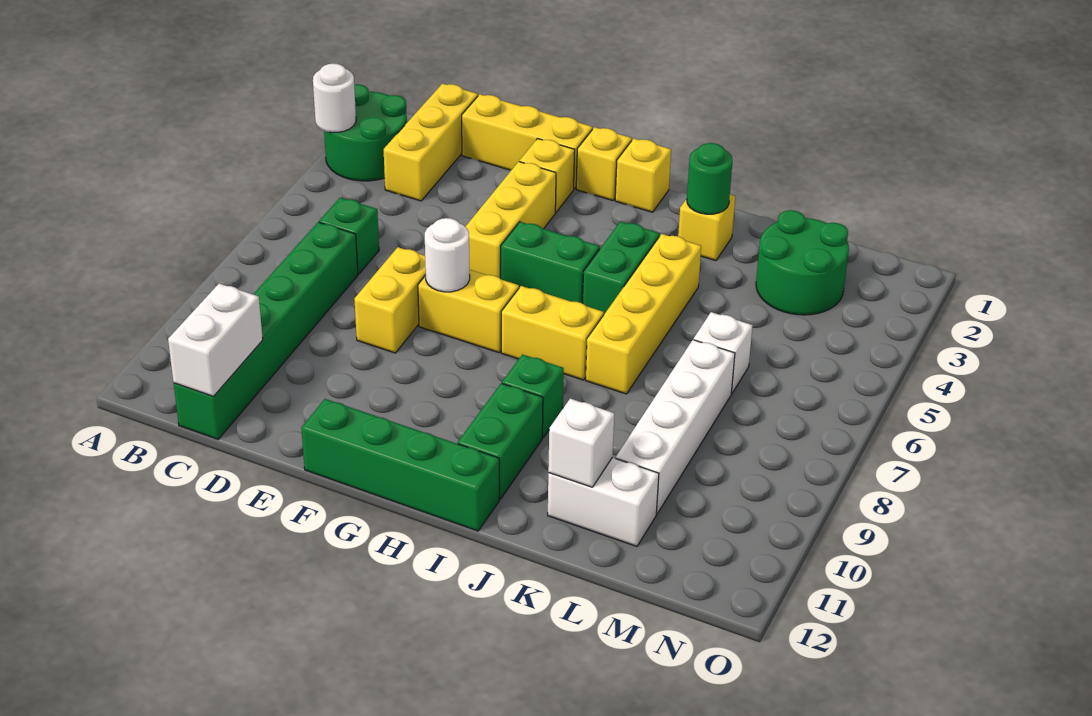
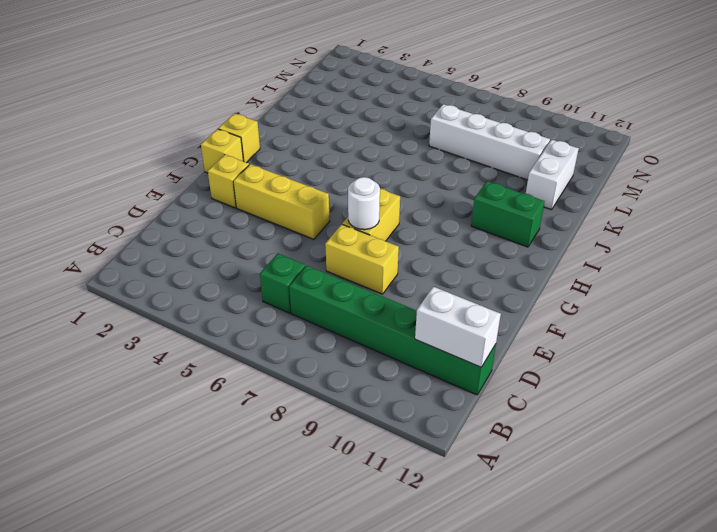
none -> green 2x2 round brick [324,84,407,181]
none -> yellow 1x3 brick [384,84,478,201]
none -> yellow 1x3 brick [462,94,593,189]

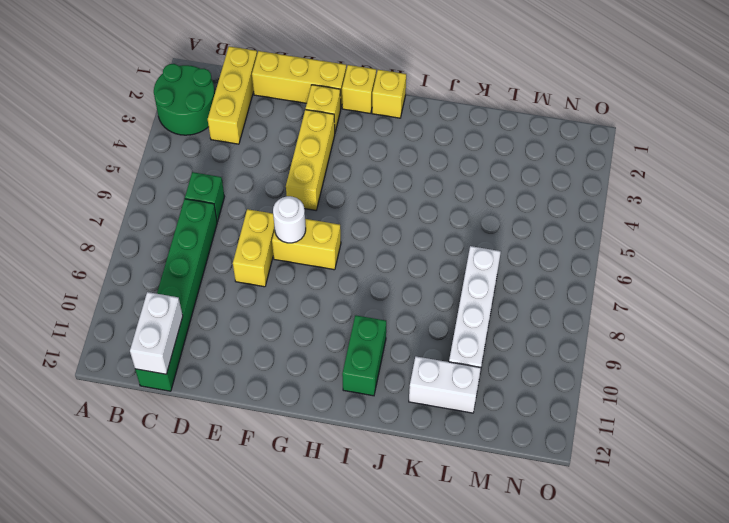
none -> green 1x4 brick [301,399,499,531]
none -> green 1x2 brick [501,222,600,303]
none -> yellow 1x2 brick [501,286,604,380]

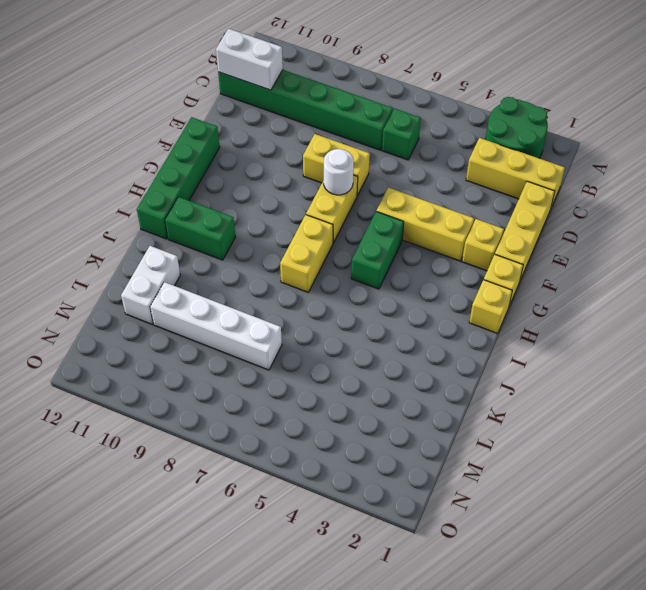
none -> green 1x2 brick [583,222,660,314]
none -> green 1x1 brick [502,354,564,438]
none -> yellow 1x1 brick [678,195,735,261]

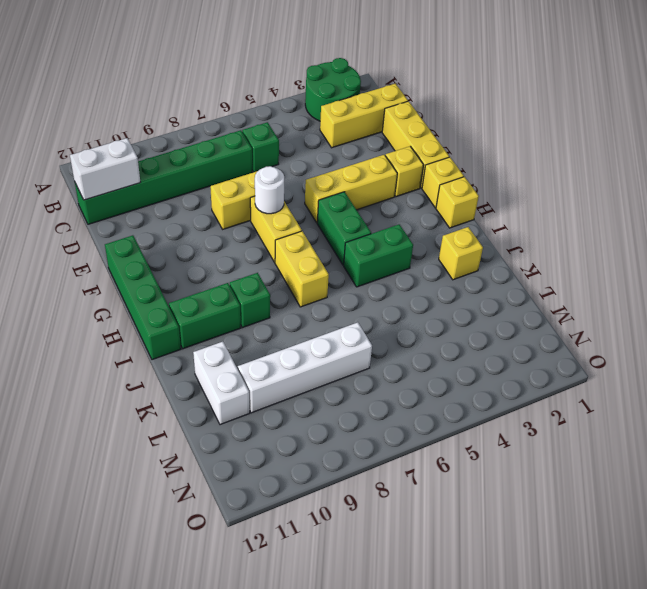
none -> yellow 1x4 brick [586,234,701,394]
none -> green 2x2 round brick [756,210,849,315]
none -> white 1x1 brick [694,312,753,394]

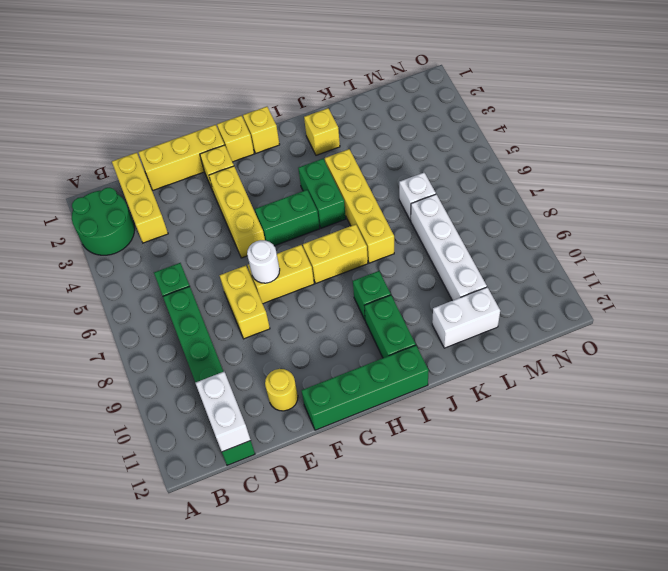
yellow 1x1 round brick [265,369,298,411] -> none
none -> green 2x2 round brick [756,210,849,315]
none -> white 1x1 round brick [313,63,356,132]
none -> green 1x1 round brick [687,143,732,214]

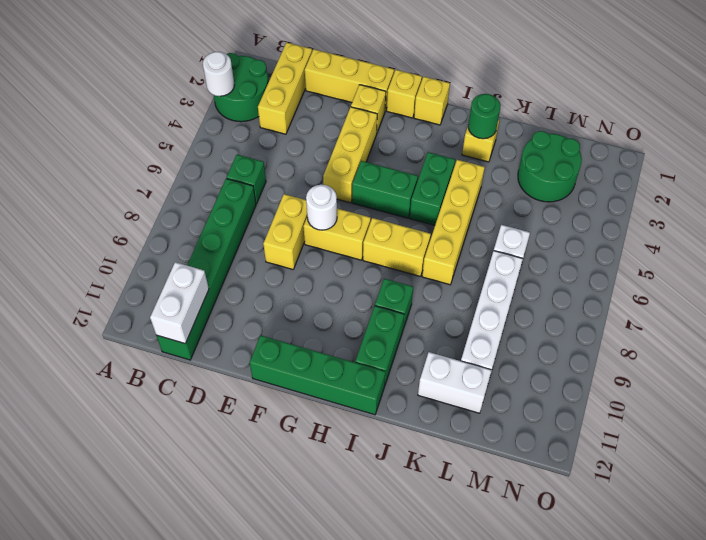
none -> white 1x1 brick [548,399,614,487]

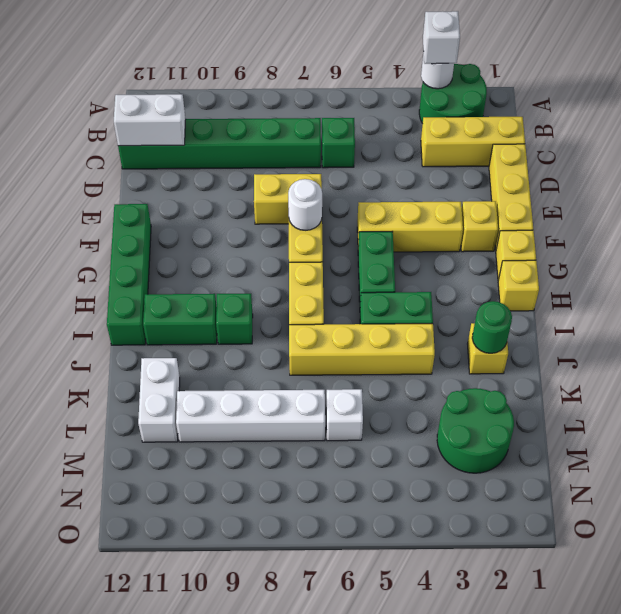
white 1x1 brick [423,11,460,64] -> white 1x1 brick moved to [548,399,614,487]

